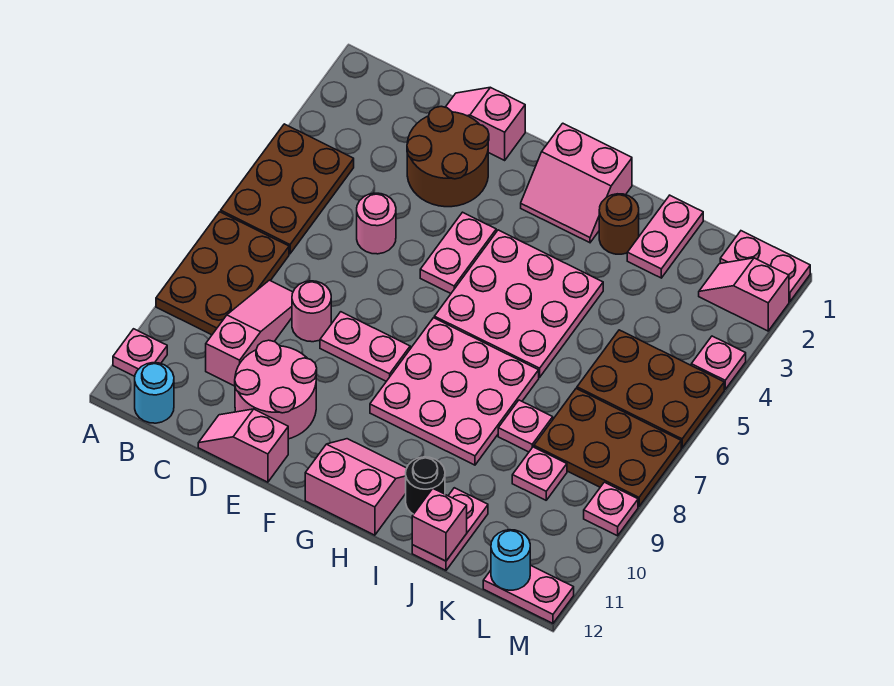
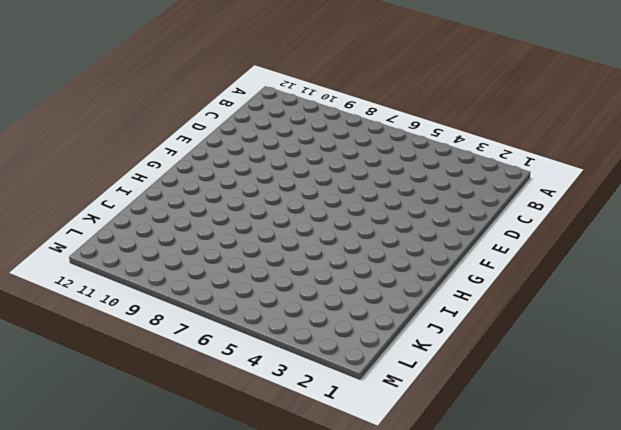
none -> brown 2x3 plate [221,124,354,254]
none -> brown 2x3 plate [156,212,289,335]
none -> pink 1x1 plate [113,329,167,376]
none -> cyan 1x1 round brick [135,363,174,423]

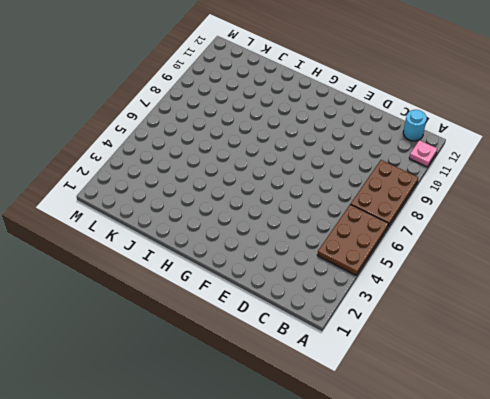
none -> pink 1x3 slope [206,280,293,386]
none -> pink 1x2 slope [446,87,525,160]
none -> brown 2x2 round brick [407,106,489,207]
none -> pink 1x1 round brick [357,193,396,254]

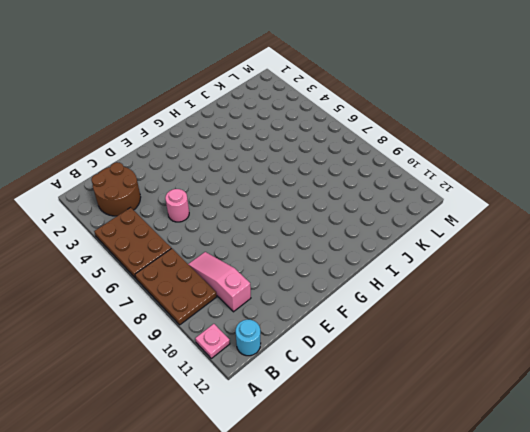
brown 2x2 round brick [91,162,141,216] -> brown 2x2 round brick moved to [407,106,489,207]
none -> pink 1x2 slope [446,87,525,160]
none -> pink 1x1 round brick [292,281,331,342]
none -> pink 2x2 round brick [235,340,317,439]
none -> pink 1x2 slope [198,409,288,482]

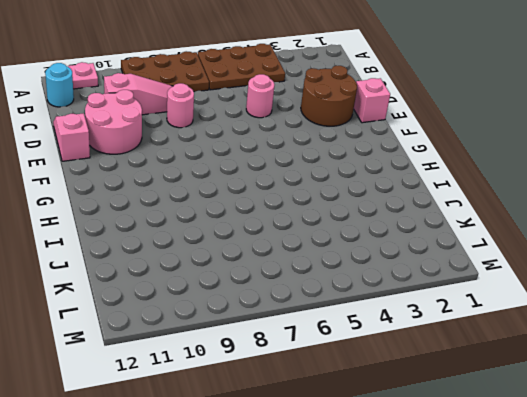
none -> pink 1x2 plate [320,312,410,381]
none -> pink 1x2 plate [420,212,496,293]
none -> pink 2x2 slope [521,123,632,243]
none -> pink 3x3 plate [434,230,603,377]

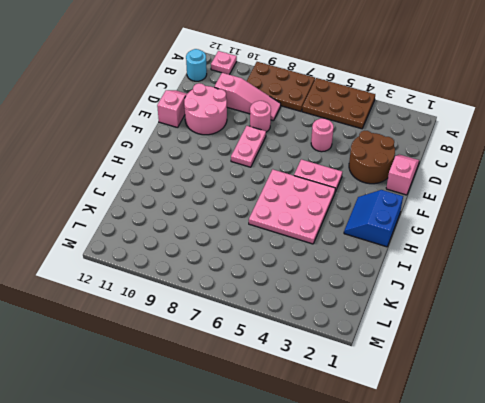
blue 2x2 slope [344,190,403,247] -> pink 2x2 slope [521,123,632,243]
none -> pink 3x3 plate [370,318,539,465]
none -> pink 2x2 slope [305,439,407,535]
none -> brown 1x1 round brick [599,194,639,254]
none -> black 1x1 round brick [406,457,445,514]

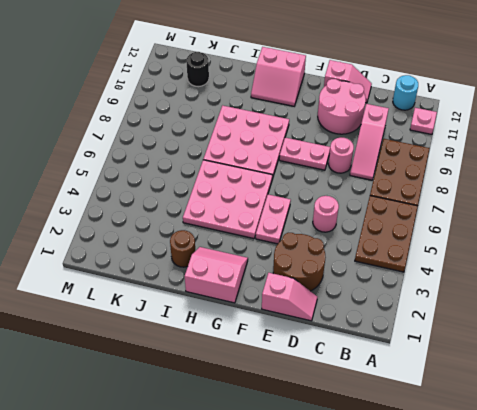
black 1x1 round brick [186,52,209,87] -> black 1x1 round brick moved to [406,457,445,514]
none -> pink 1x2 plate [627,195,703,278]
none -> pink 1x1 plate [498,400,553,452]
none -> pink 1x2 plate [412,488,488,570]
none -> brown 2x3 plate [577,330,724,448]

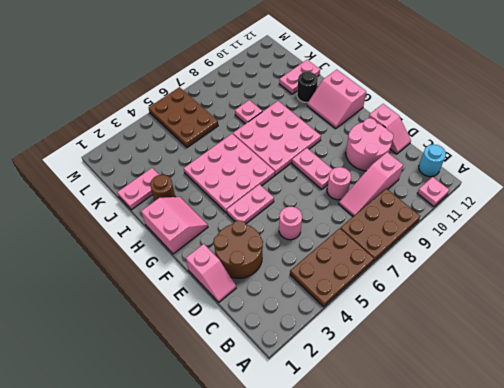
none -> brown 2x3 plate [534,389,681,506]
none -> pink 1x1 plate [512,447,567,500]
none -> pink 1x2 plate [720,231,810,302]
none -> pink 1x2 slope [699,258,789,331]

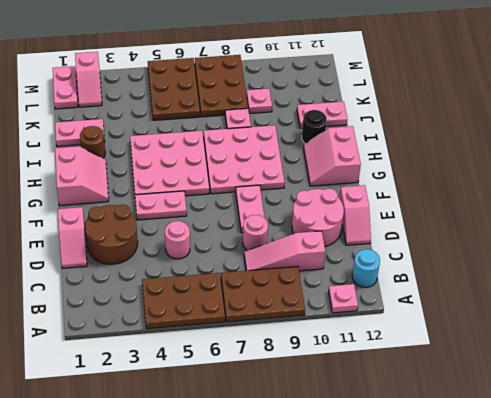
none -> pink 1x2 plate [483,565,574,623]
none -> pink 1x1 plate [691,336,746,389]
none -> pink 1x1 plate [584,482,638,536]
none -> pink 1x1 brick [412,489,467,561]

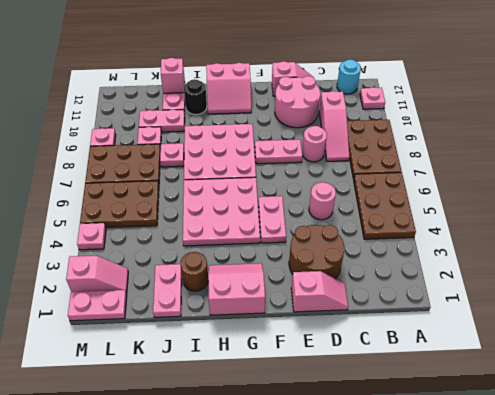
pink 1x2 plate [139,109,185,132] -> pink 1x2 plate moved to [483,565,574,623]
none -> cyan 1x1 round brick [491,530,530,590]

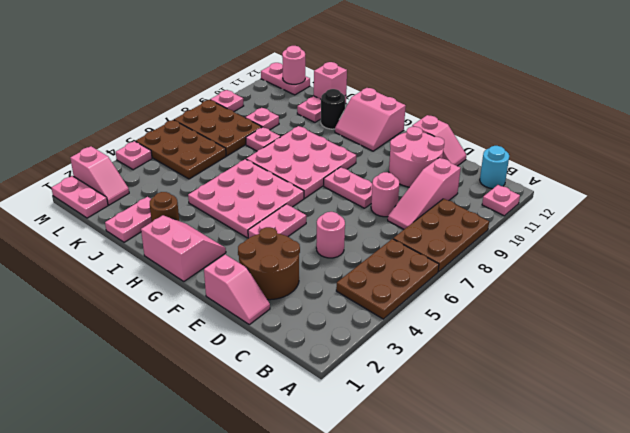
pink 1x1 round brick [282,46,305,84] -> cyan 1x1 round brick [491,530,530,590]

